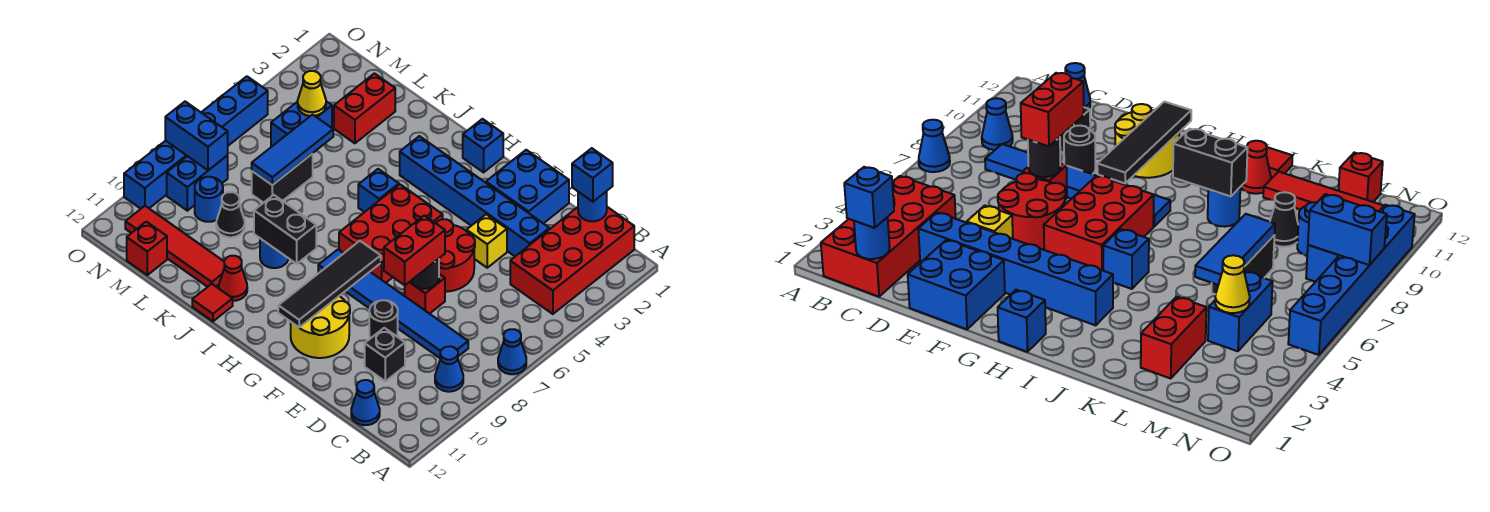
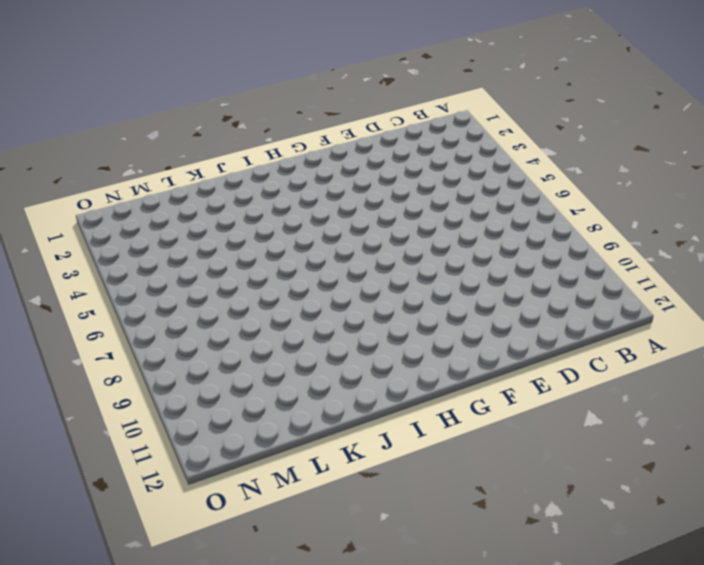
none -> blue 1x1 cone [498,329,526,374]
none -> red 2x4 brick [510,207,634,314]
none -> blue 1x1 cone [435,346,463,392]
none -> blue 1x6 tile [318,249,468,358]

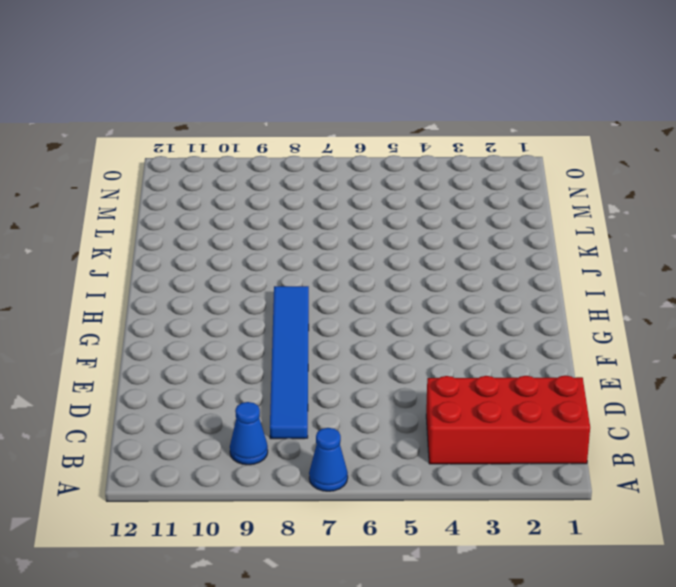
none -> blue 1x1 cone [351,380,380,425]
none -> blue 1x6 brick [400,136,549,256]
none -> black 1x1 brick [365,328,405,381]
none -> blue 2x2 brick [486,150,569,223]

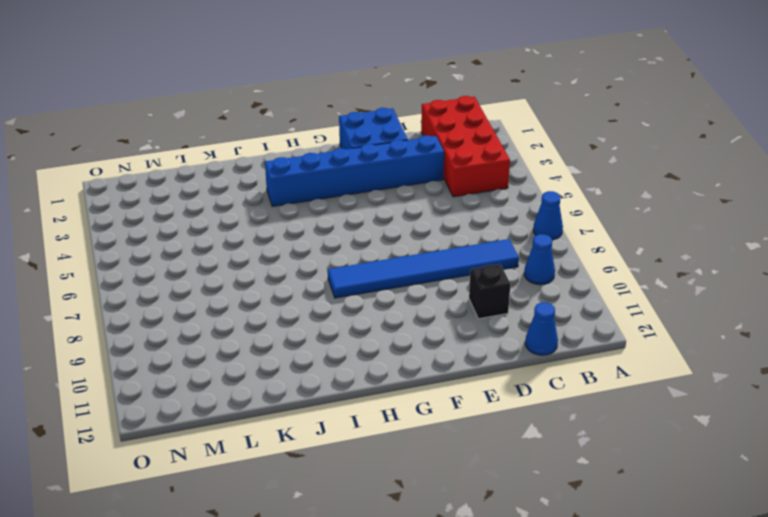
none -> yellow 1x1 brick [467,214,507,268]
none -> red 2x2 round brick [436,219,475,292]
none -> red 1x1 brick [405,274,445,314]
none -> black 1x1 round brick [369,300,398,338]

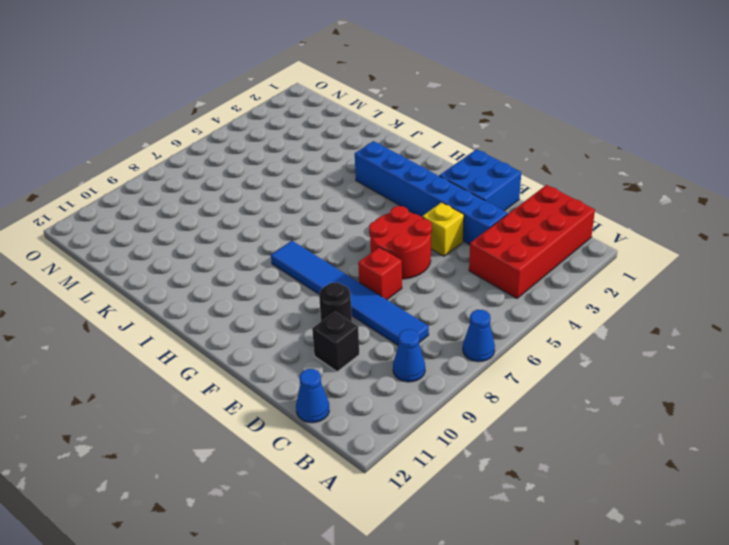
none -> yellow 2x2 round brick [291,296,350,358]
none -> red 2x3 brick [339,184,443,283]
none -> blue 1x1 brick [463,119,503,172]
none -> blue 1x1 brick [358,169,399,212]

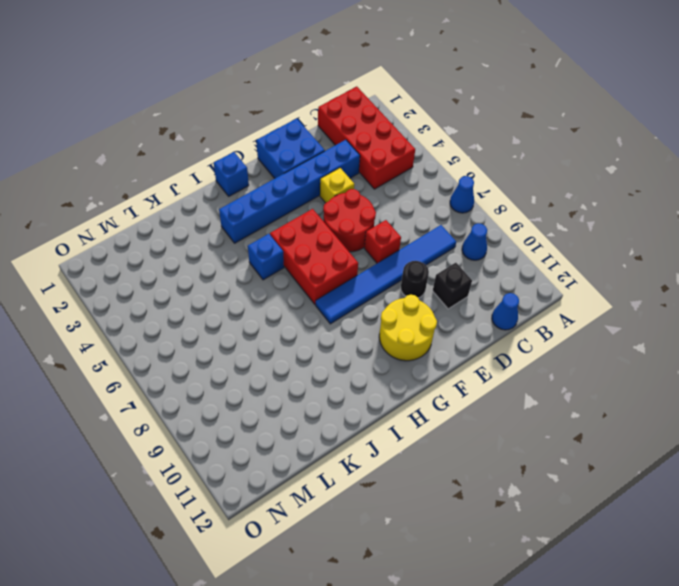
none -> blue 1x1 round brick [260,239,288,268]
none -> red 1x1 cone [219,256,247,301]
none -> red 1x1 tile [192,284,233,321]
none -> red 1x4 tile [125,206,224,287]

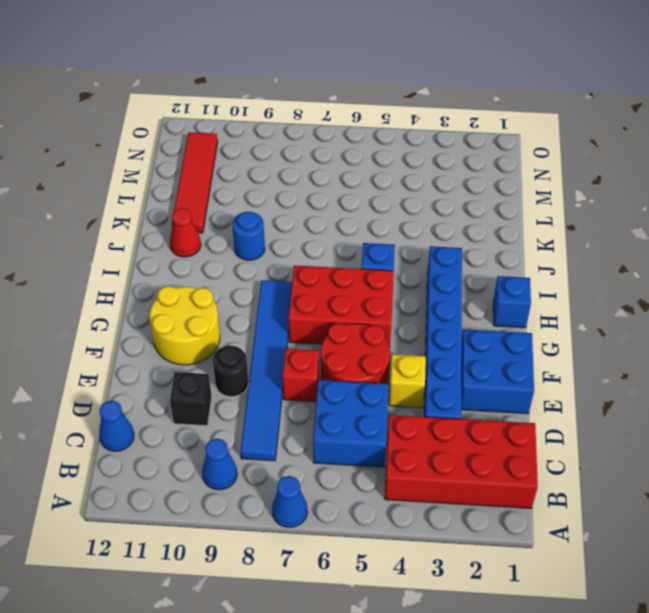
blue 2x2 brick [313,380,389,467] -> none
none -> red 1x1 tile [192,284,233,321]
none -> red 1x2 brick [334,74,395,143]
none -> black 1x2 brick [252,154,313,203]
none -> black 1x1 cone [216,192,245,237]

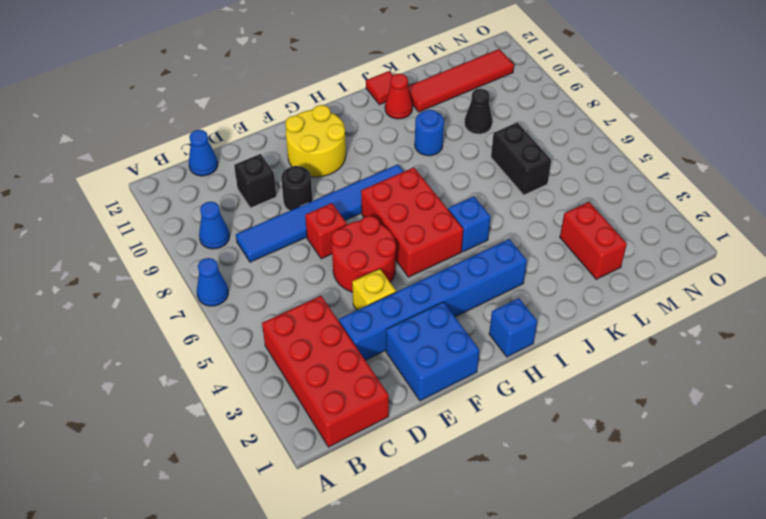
none -> blue 1x2 brick [271,101,332,147]
none -> blue 1x1 round brick [195,177,223,222]
none -> red 1x1 brick [127,222,167,275]
none -> blue 1x2 brick [167,155,228,211]

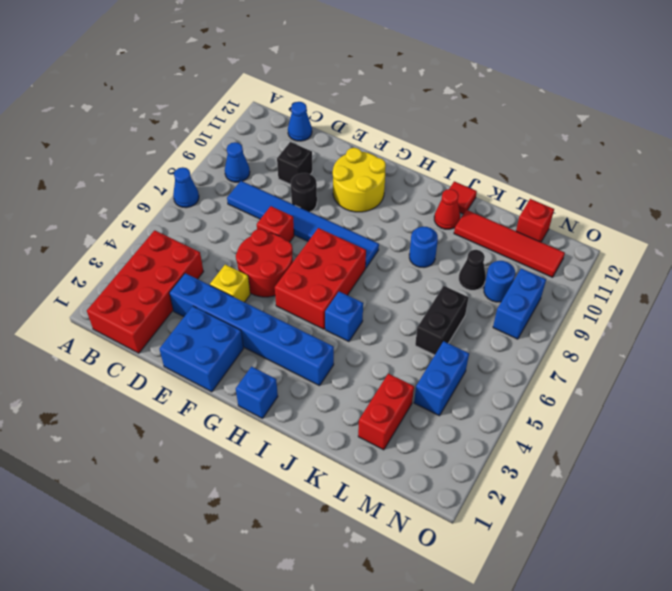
none -> blue 1x6 brick [124,76,268,209]
none -> blue 1x1 round brick [578,191,607,221]
none -> black 1x1 round brick [411,259,439,289]
none -> black 1x4 tile [278,241,381,327]

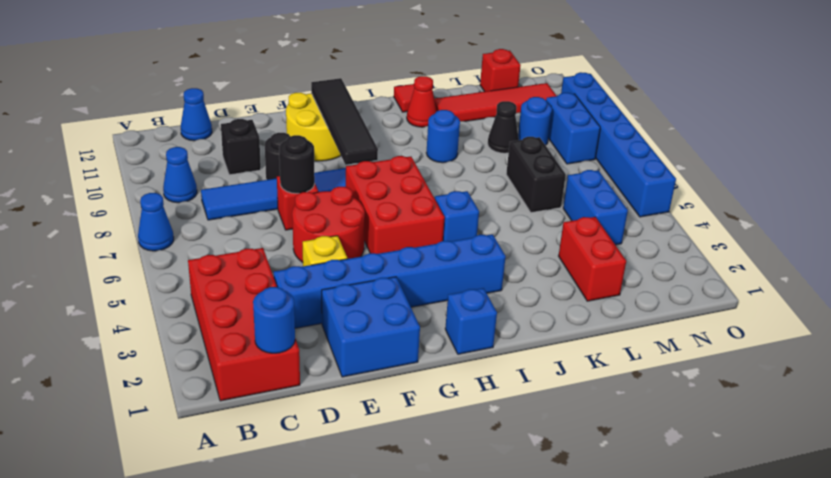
none -> black 1x2 brick [254,195,316,264]
none -> blue 1x3 tile [252,115,333,185]
none -> yellow 1x1 cone [298,71,326,116]
none -> blue 1x2 brick [165,102,228,170]

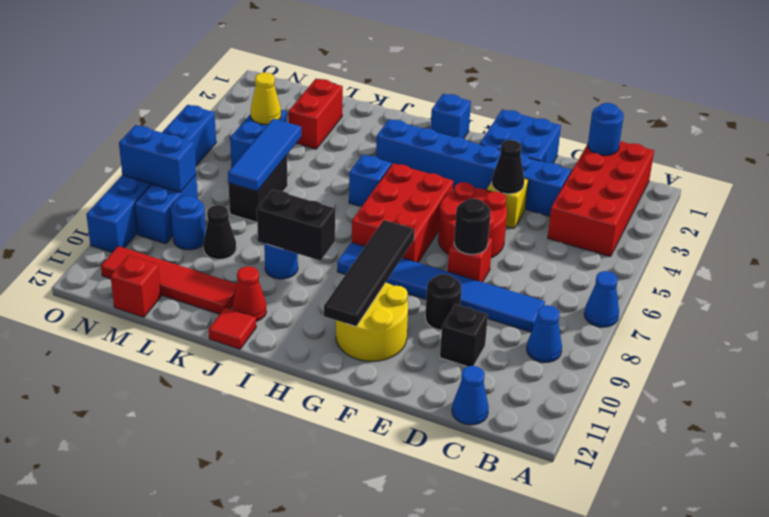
black 1x1 cone [492,140,524,194] -> none
none -> blue 1x1 brick [572,148,613,202]
none -> red 1x2 brick [384,215,445,285]

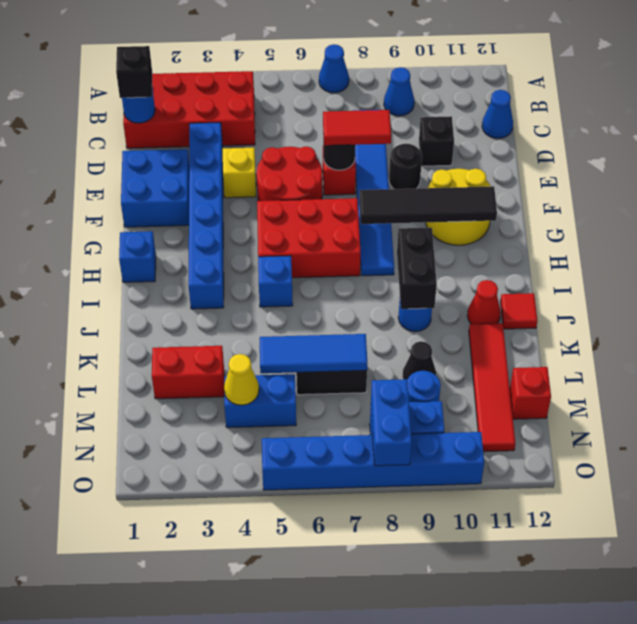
black 1x1 brick [116,46,152,98] -> blue 1x1 brick [572,148,613,202]
red 1x2 tile [323,110,391,145] -> red 1x2 brick [384,215,445,285]

